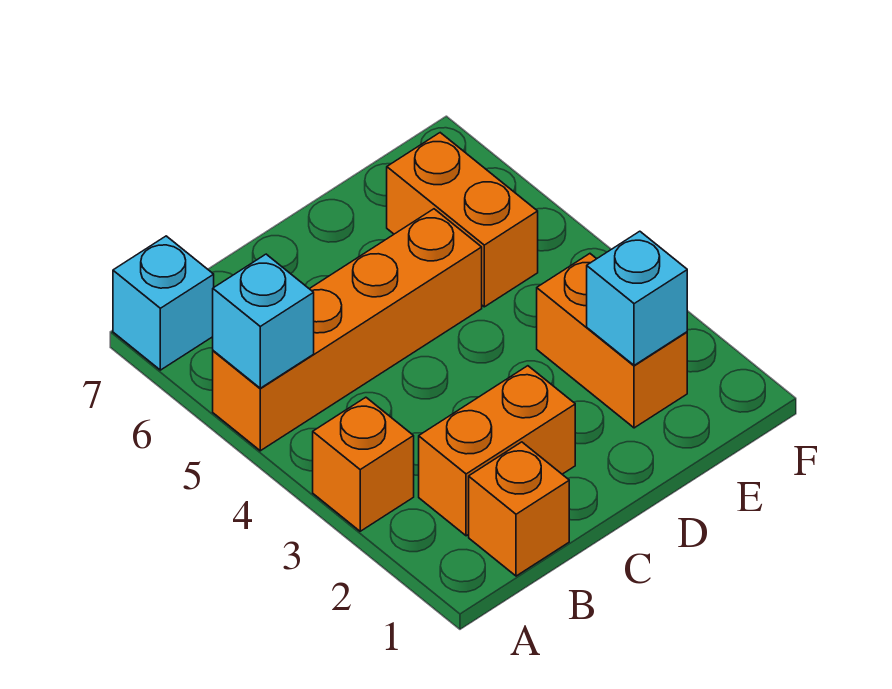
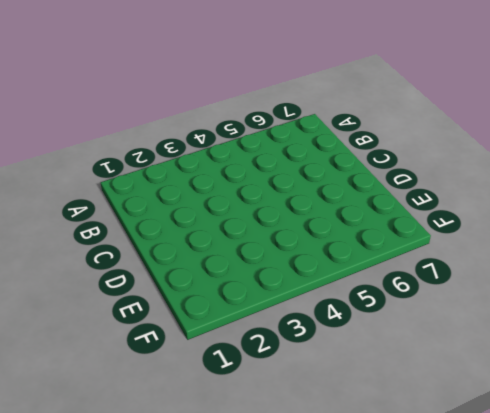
none -> orange 1x1 brick [313,397,414,531]
none -> orange 1x4 brick [213,209,482,451]

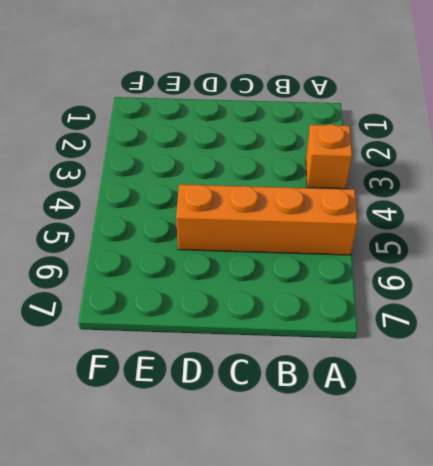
none -> cyan 1x1 brick [113,236,214,370]
none -> orange 1x1 brick [469,442,569,576]

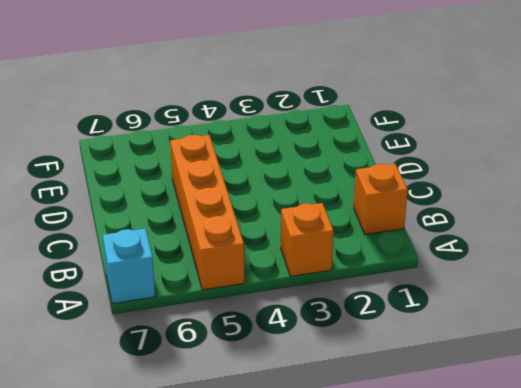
none -> orange 1x2 brick [419,366,575,536]
none -> orange 1x2 brick [537,254,687,428]

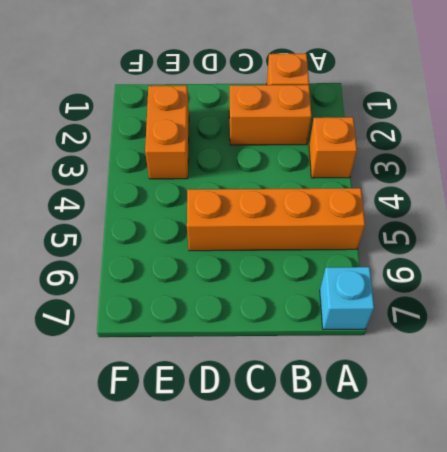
none -> orange 1x2 brick [387,133,538,307]
none -> cyan 1x1 brick [213,254,314,388]

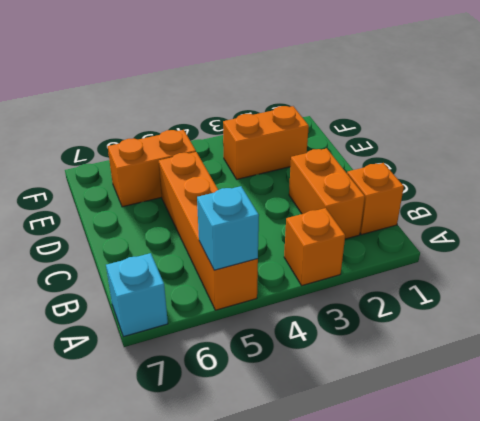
none -> cyan 1x1 brick [587,231,687,365]

